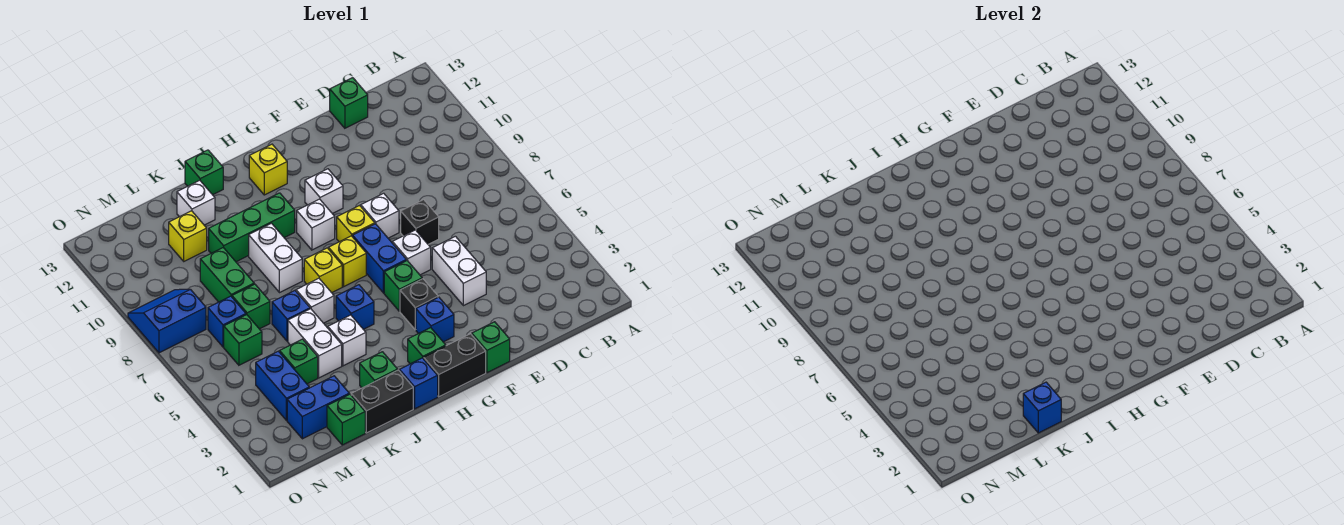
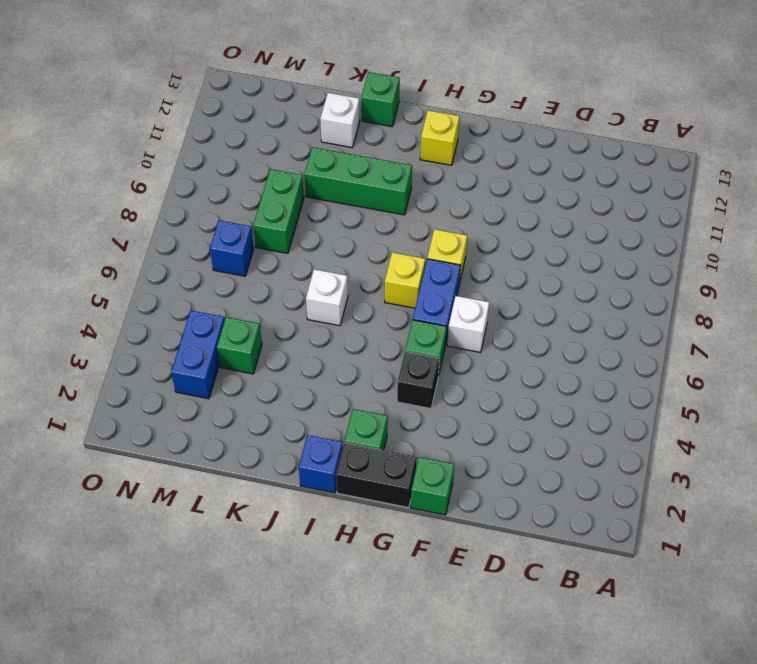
none -> green 1x1 brick [330,78,368,128]
none -> white 1x2 brick [432,236,486,306]
none -> black 1x1 brick [401,200,439,244]
none -> white 1x1 brick [361,193,399,238]

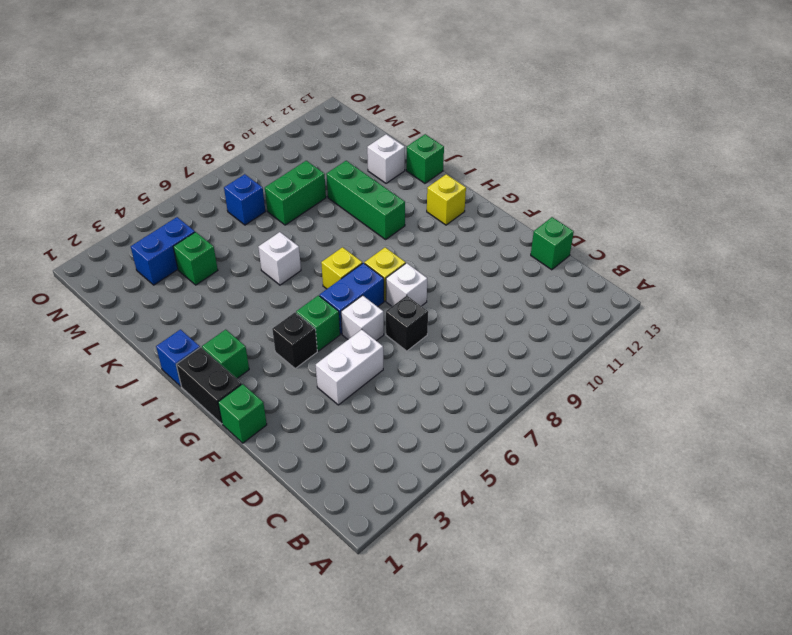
none -> blue 1x1 brick [416,297,454,342]
none -> white 1x1 brick [305,169,343,214]
none -> white 1x1 brick [297,199,335,250]
none -> blue 1x1 brick [336,285,374,329]

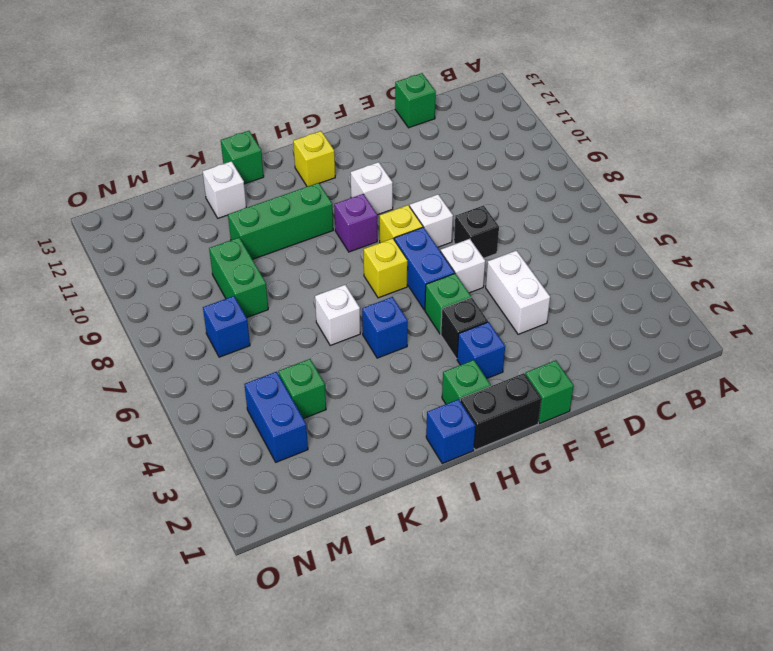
purple 1x1 brick [334,194,377,252] -> white 1x1 brick [297,199,335,250]
none -> yellow 1x1 brick [304,248,342,293]
none -> black 1x2 brick [351,370,413,433]
none -> green 1x1 brick [360,352,398,388]
none -> white 1x1 brick [328,315,366,366]

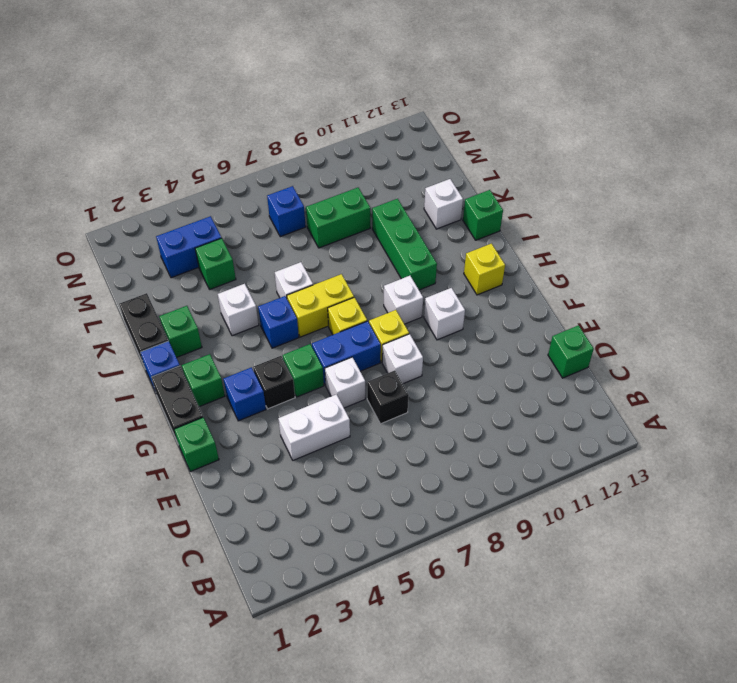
yellow 1x2 brick [287,274,354,337] -> yellow 1x1 brick [304,248,342,293]
none -> white 1x2 brick [249,223,302,293]
none -> white 1x2 brick [288,309,342,378]
none -> blue 1x1 brick [272,291,310,341]
none -> green 1x1 brick [327,394,365,445]

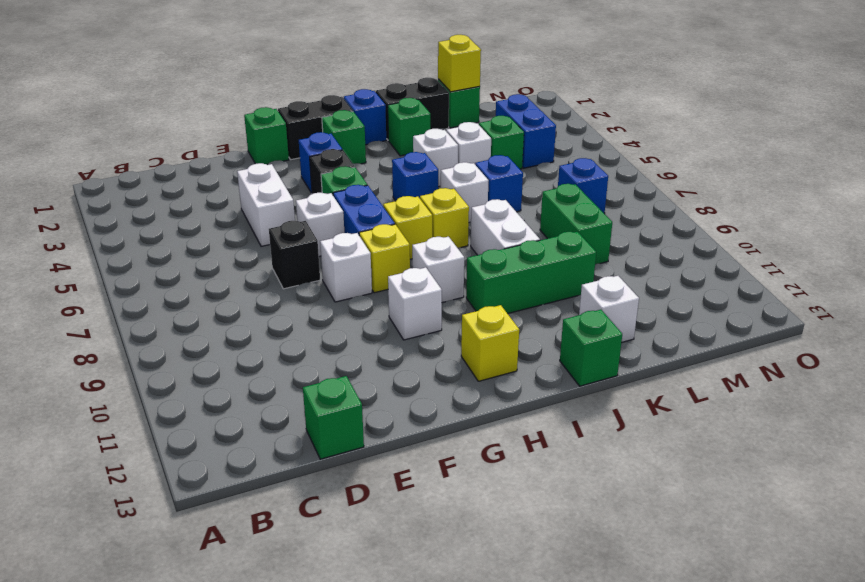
white 1x1 brick [446,122,491,164] -> white 1x2 brick [288,309,342,378]
yellow 1x1 brick [438,35,481,92] -> yellow 1x1 brick moved to [169,211,207,261]
none -> blue 1x2 brick [287,376,349,439]
none -> green 1x1 brick [232,284,270,329]
none -> green 1x1 brick [224,315,262,365]
none -> blue 2x2 slope [128,289,206,353]

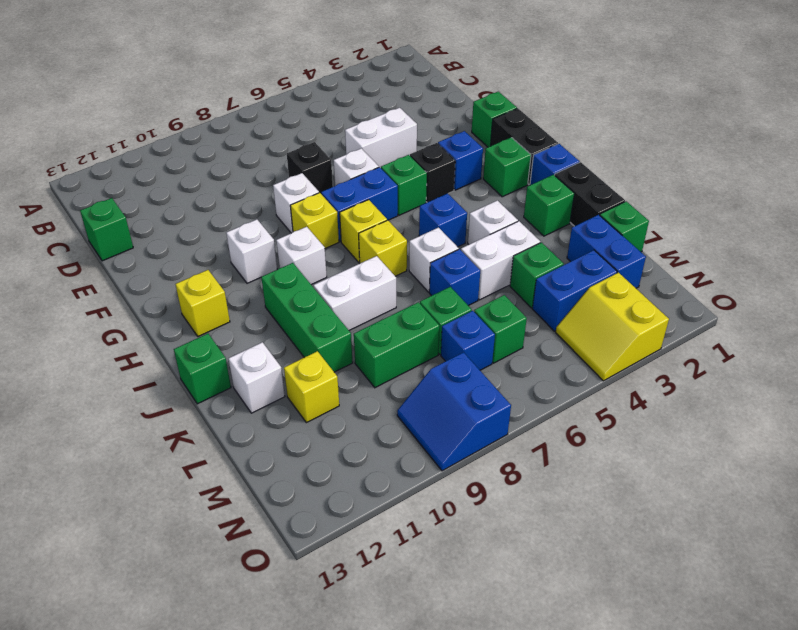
yellow 2x2 slope [556,272,669,381] -> none
none -> blue 1x1 brick [1023,382,1061,433]

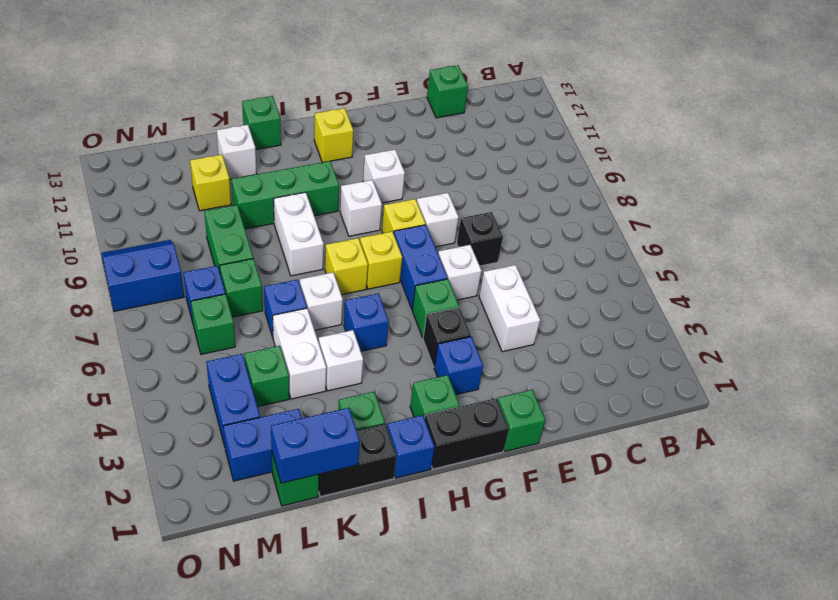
blue 1x2 brick [271,408,360,483] -> blue 1x1 brick [1023,382,1061,433]

